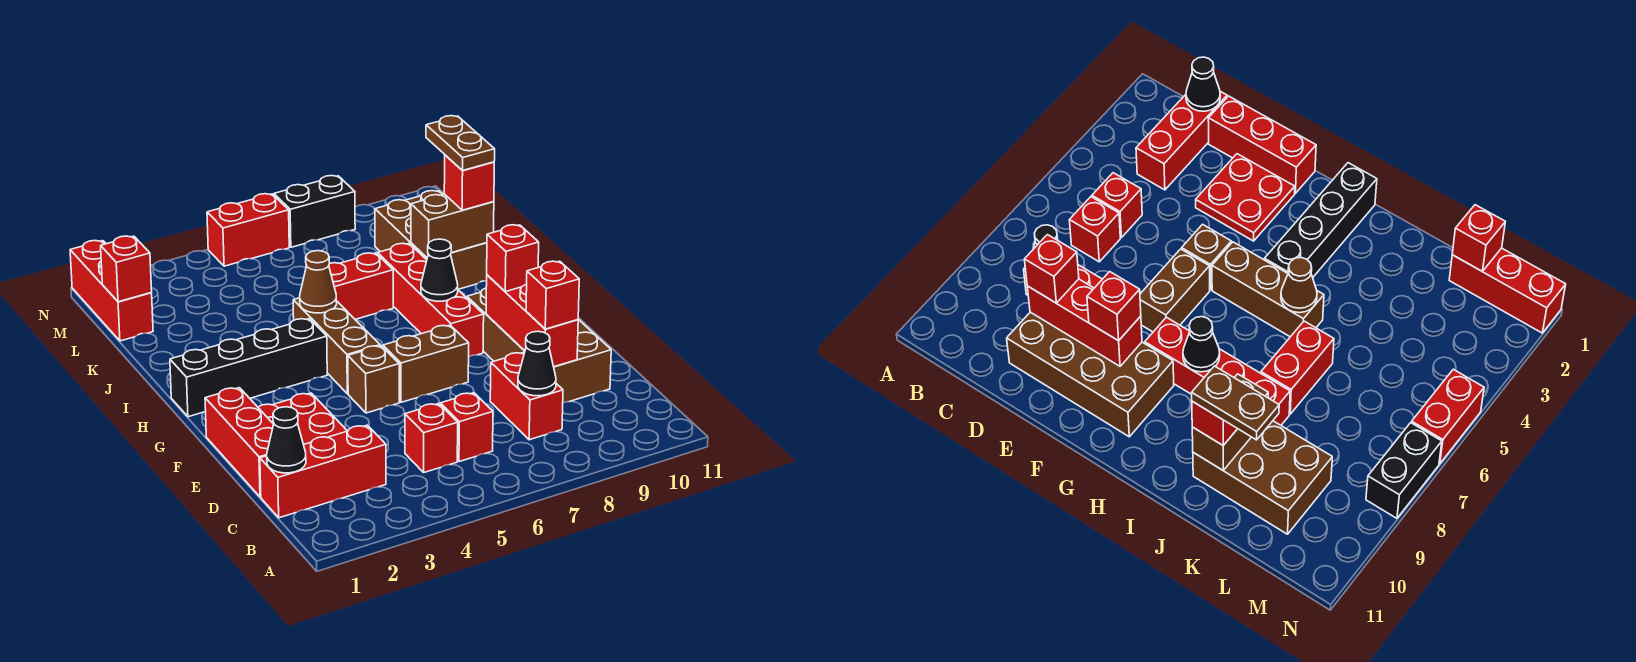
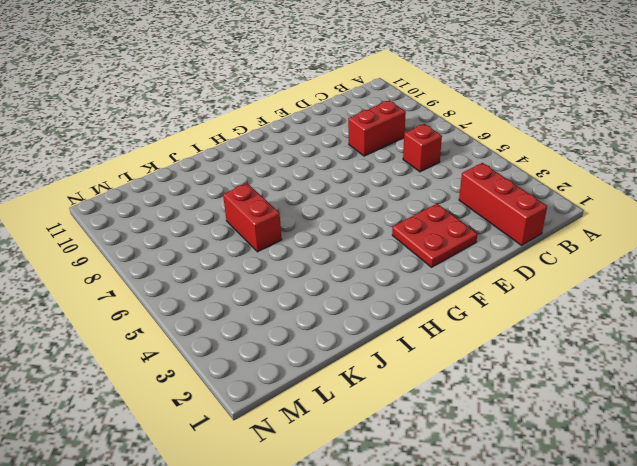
none -> red 1x1 brick [405,403,458,472]
none -> red 1x3 brick [205,388,274,497]
none -> brown 2x4 brick [467,288,611,403]

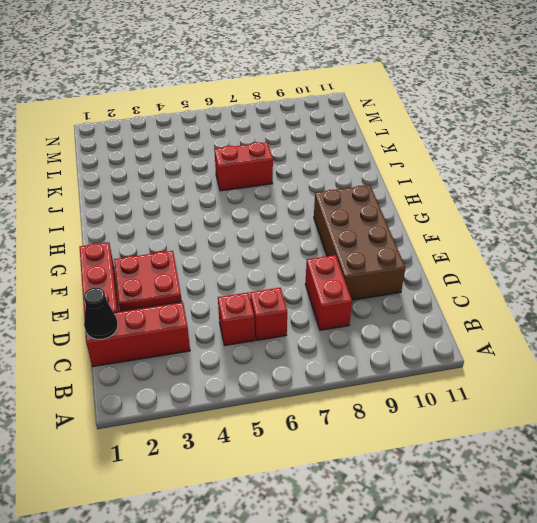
none -> brown 1x1 brick [348,346,399,413]
none -> brown 1x2 brick [383,325,469,402]
none -> brown 1x3 brick [293,298,380,394]

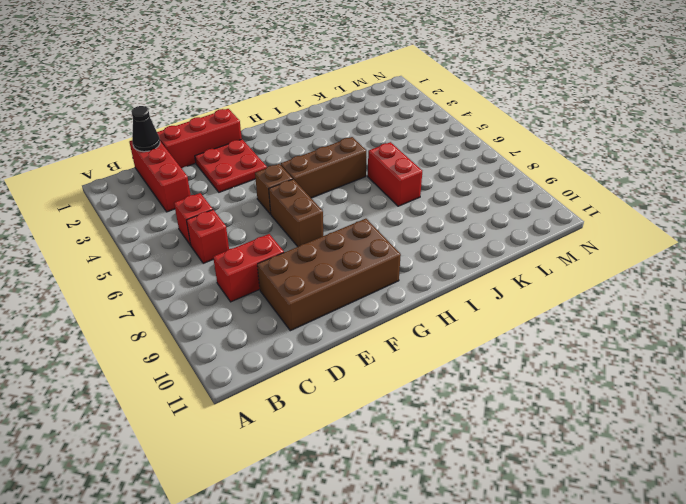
none -> red 1x4 brick [377,243,484,357]
none -> black 1x4 brick [170,319,327,417]
none -> brown 2x3 brick [375,191,487,289]

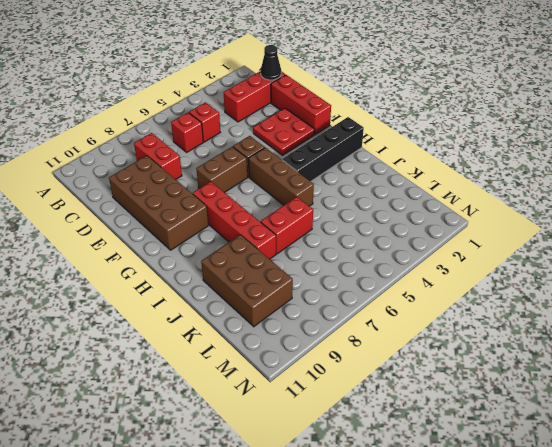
none -> red 1x3 brick [70,241,153,341]
none -> red 1x2 brick [207,194,289,266]
none -> black 1x2 brick [274,176,355,247]

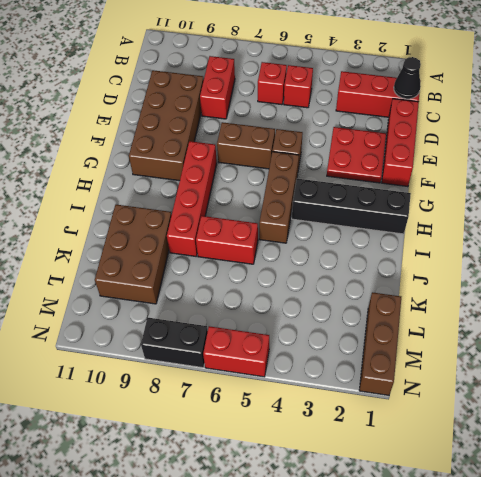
brown 1x3 brick [359,292,401,395] -> red 1x3 brick [70,241,153,341]
none -> black 1x1 cone [518,331,556,396]
none -> red 1x3 brick [486,275,578,367]
none -> black 1x1 cone [421,239,458,301]

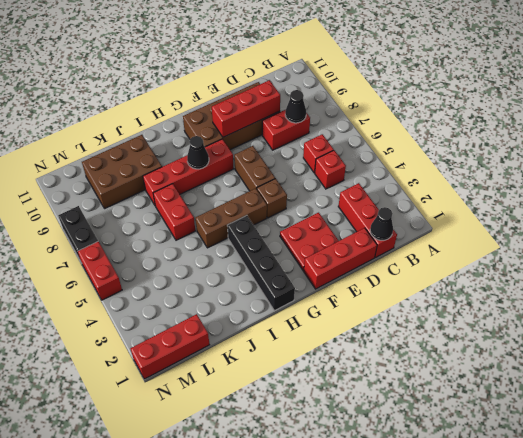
none -> brown 1x1 cone [300,251,337,313]
none -> brown 1x2 brick [411,194,494,258]
none -> red 1x1 brick [101,236,152,302]

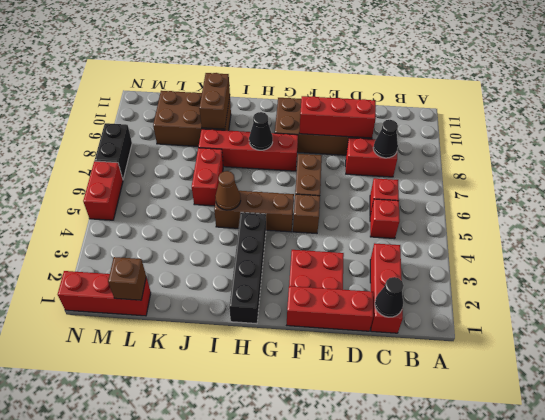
brown 1x1 brick [108,257,146,300] -> red 1x1 brick [101,236,152,302]
none -> red 1x1 brick [526,261,579,329]
none -> red 1x1 brick [487,225,539,292]
none -> red 1x1 brick [444,155,494,210]

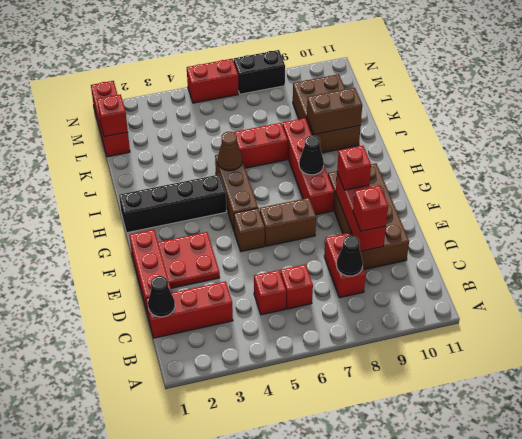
none -> red 1x1 brick [444,155,494,210]
none -> brown 1x2 plate [426,116,495,171]

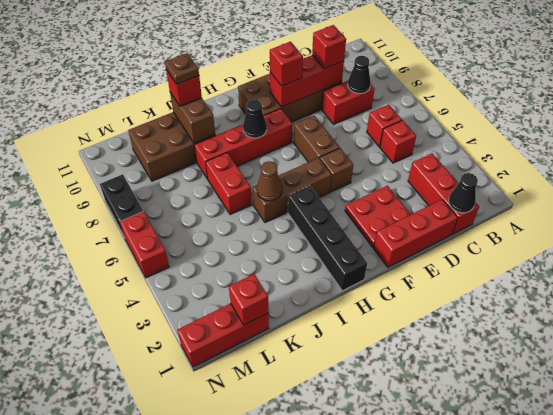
brown 1x1 plate [165,53,199,84] -> brown 1x2 plate [426,116,495,171]

